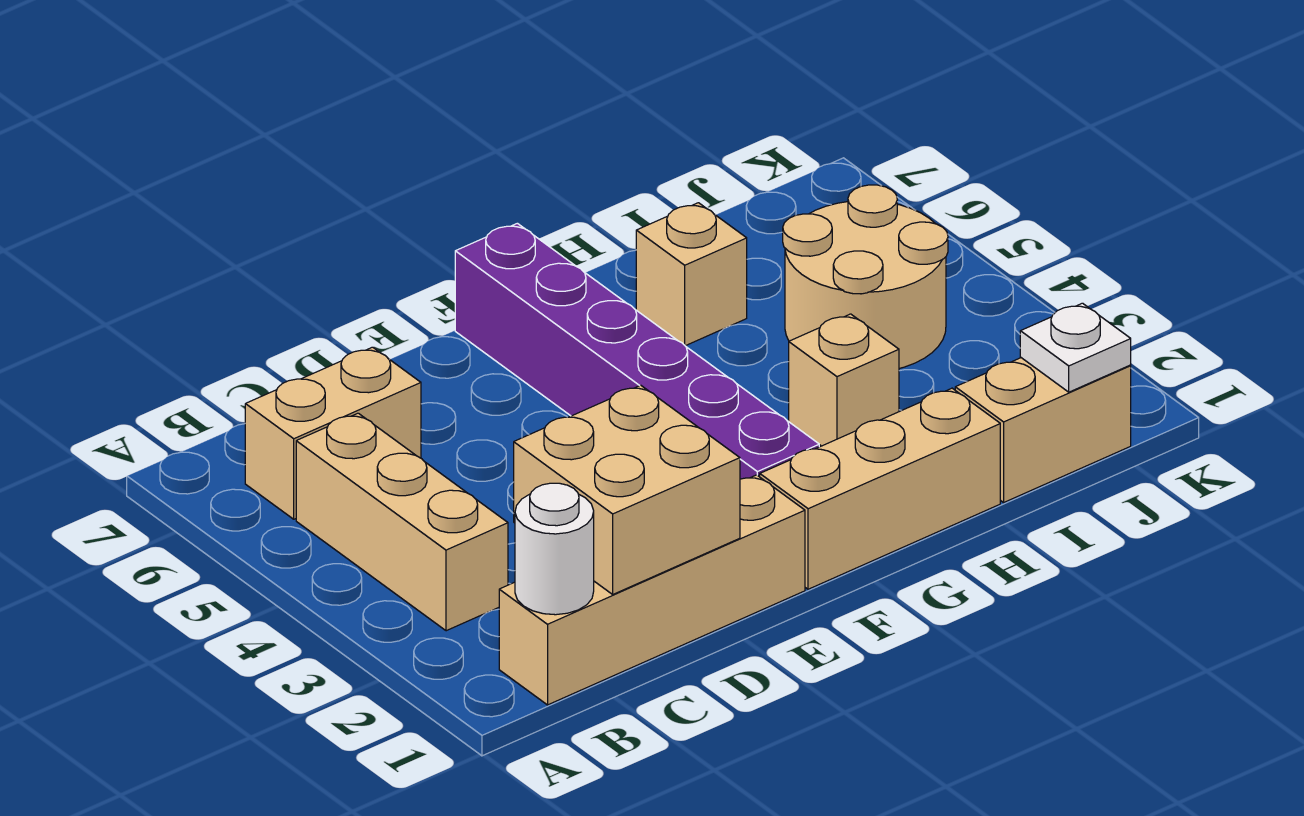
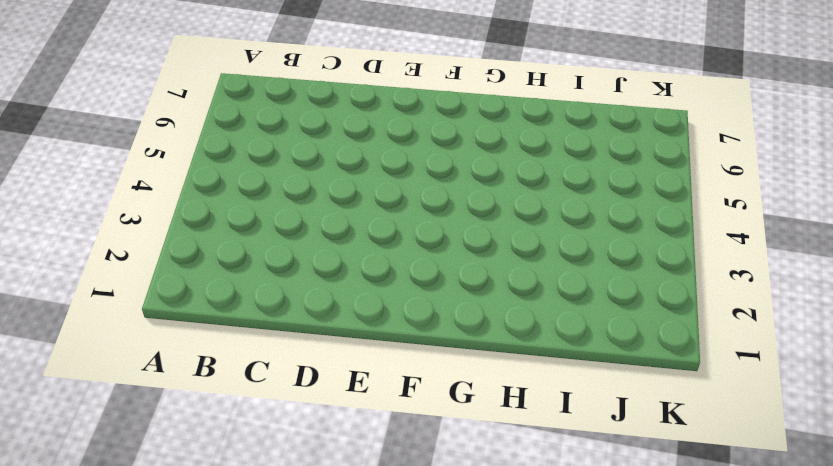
none -> tan 1x4 brick [499,475,805,705]
none -> tan 1x3 brick [296,413,508,631]
none -> tan 1x2 brick [245,347,421,519]

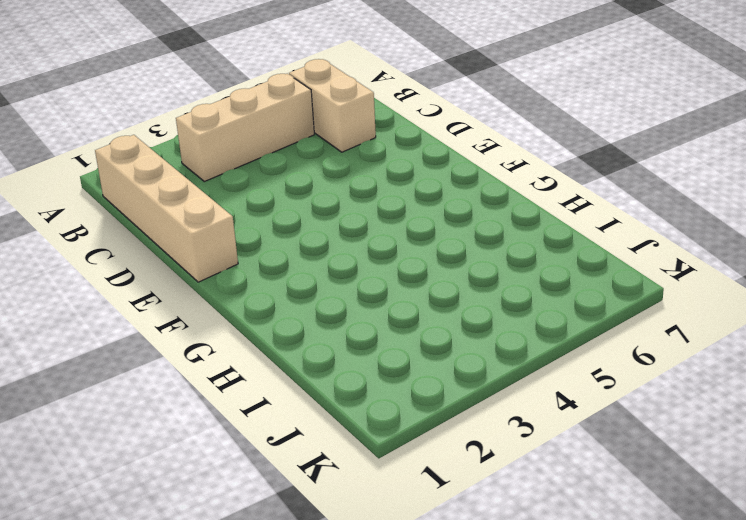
none -> tan 1x3 brick [760,388,1000,589]
none -> purple 1x6 brick [455,223,819,479]
none -> tan 1x1 brick [789,314,899,446]

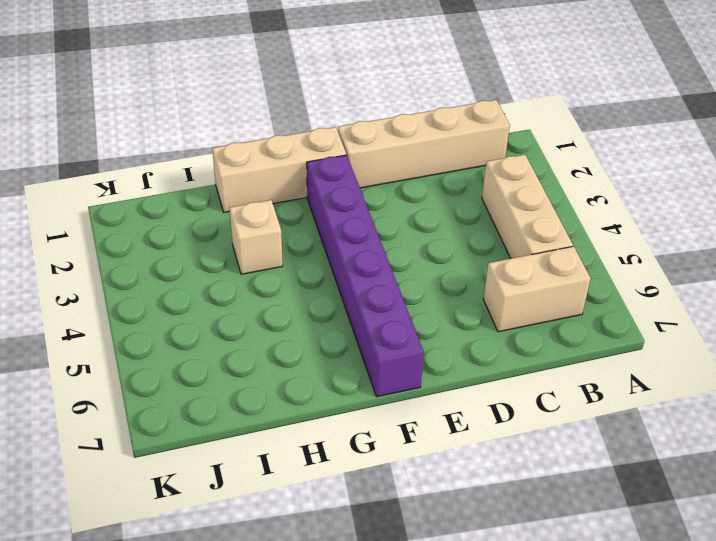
none -> tan 1x1 brick [636,203,747,346]
none -> tan 1x2 brick [955,358,1131,502]
none -> tan 2x2 round brick [783,185,948,368]

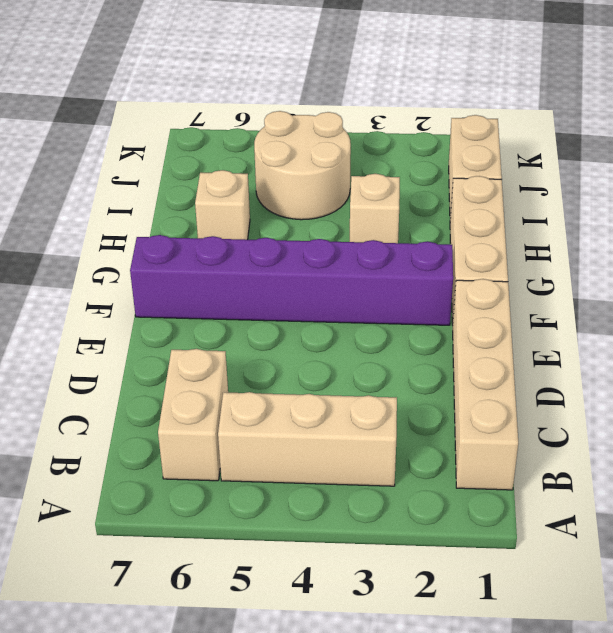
none -> white 1x1 round brick [515,483,594,615]
none -> tan 2x2 brick [514,385,740,594]
none -> white 1x1 plate [1020,303,1131,392]

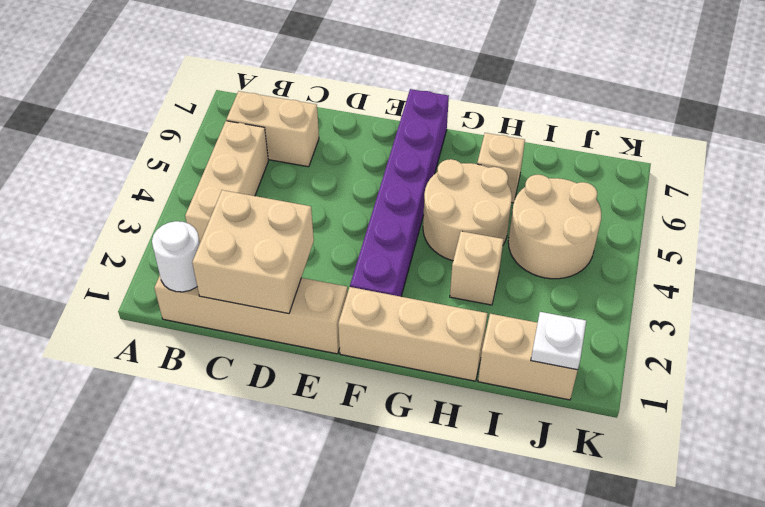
tan 2x2 round brick [423,159,512,261] -> none

